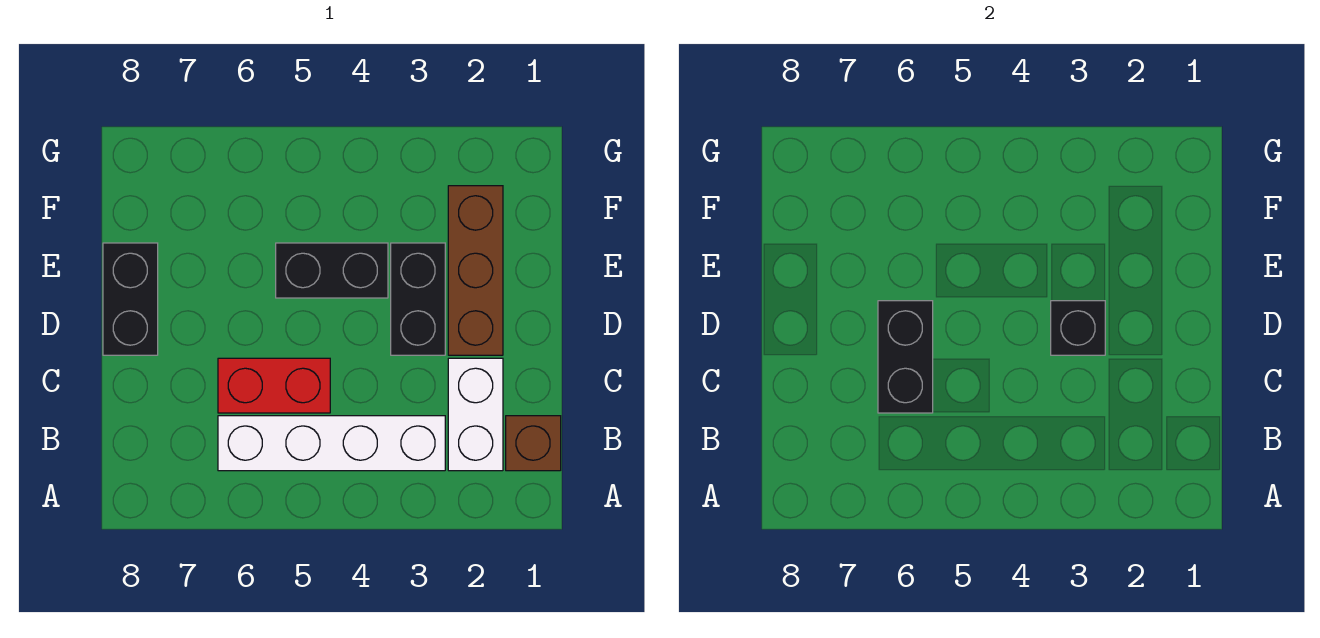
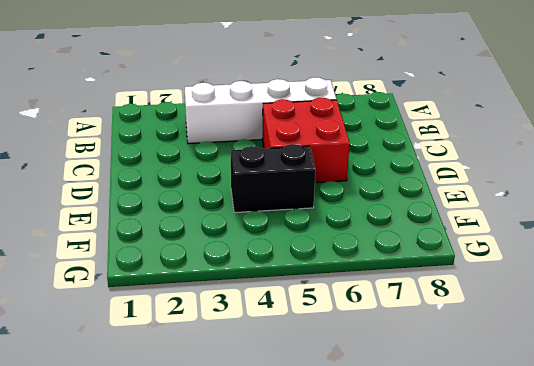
red 2x2 brick [262,98,350,183] -> red 1x2 brick [218,358,330,413]
none -> brown 1x1 brick [506,416,561,471]
none -> white 1x2 brick [448,358,503,471]

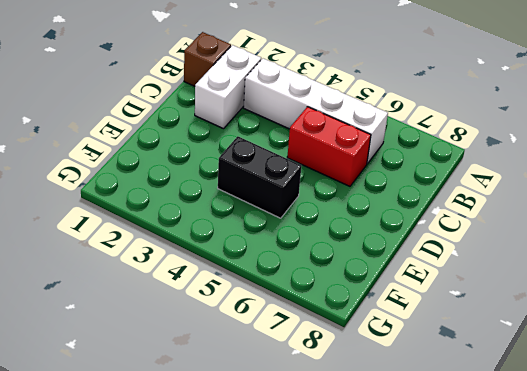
none -> brown 1x3 brick [448,186,503,355]
none -> black 1x2 brick [391,243,445,355]

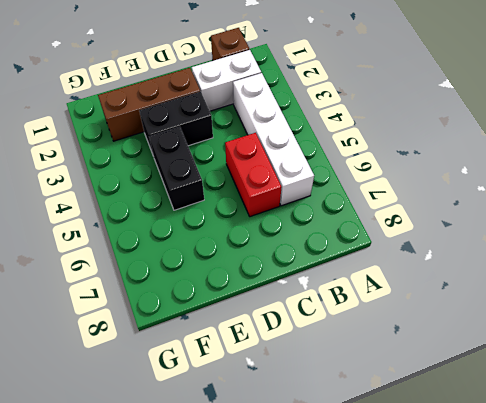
none -> black 1x2 brick [103,243,158,355]
none -> black 1x2 brick [878,301,933,413]

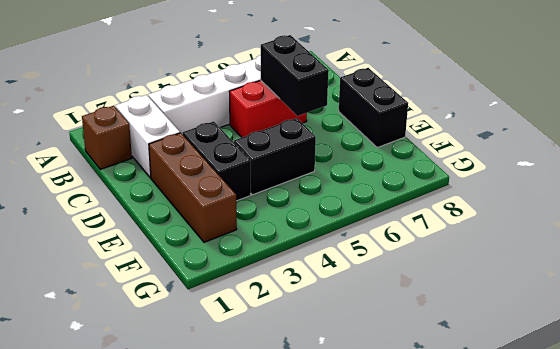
none -> black 1x1 brick [1051,301,1105,355]

